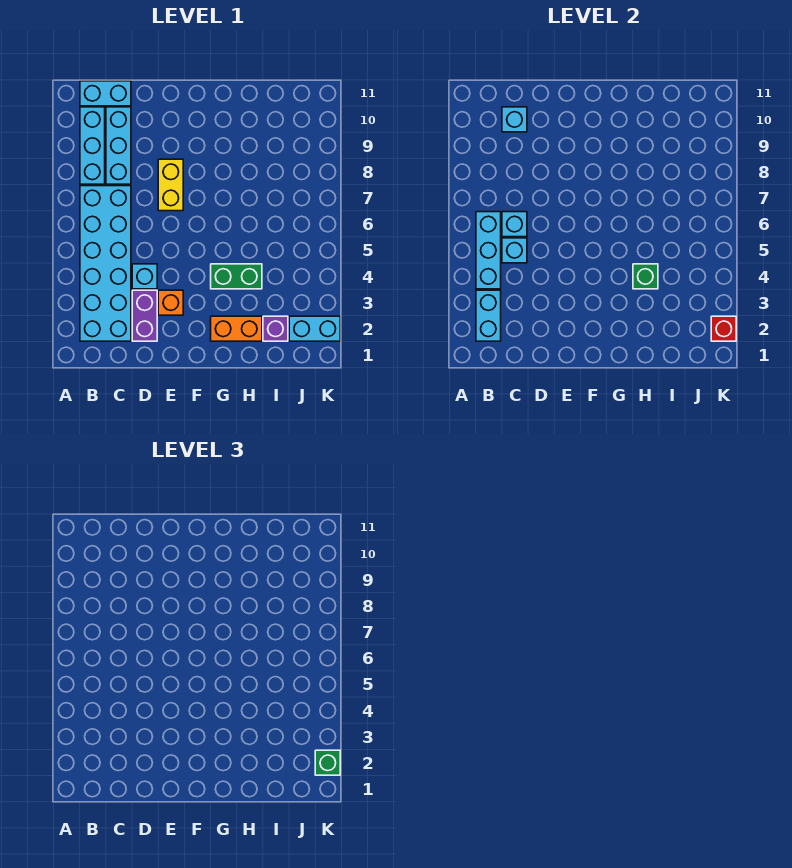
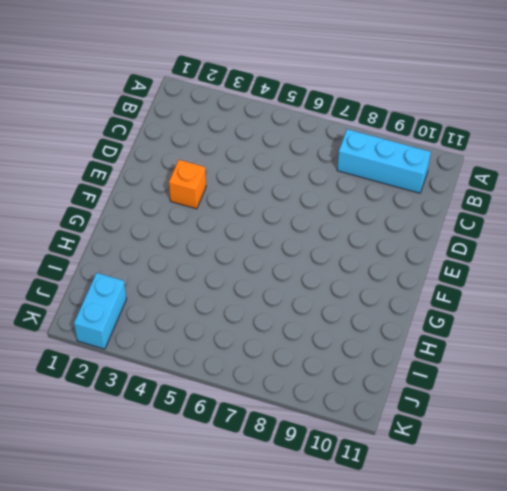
none -> cyan 2x6 brick [80,186,131,341]
none -> cyan 1x2 brick [80,81,131,106]
none -> cyan 1x3 brick [106,107,131,184]

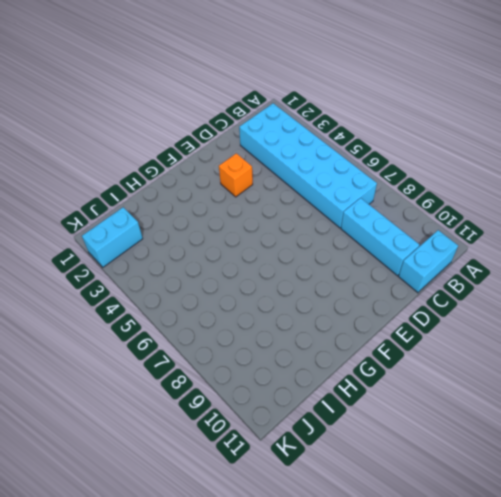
none -> cyan 1x3 brick [80,107,105,184]
none -> purple 1x2 brick [132,290,157,341]
none -> cyan 1x1 brick [132,264,157,289]

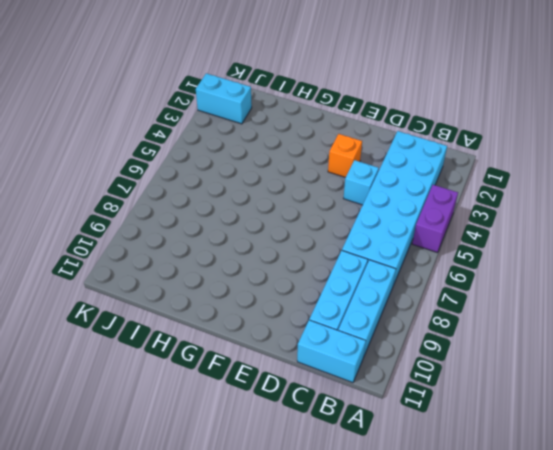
purple 1x2 brick [412,185,458,253] -> purple 1x2 brick moved to [132,290,157,341]
none -> yellow 1x2 brick [158,159,183,211]
none -> orange 1x2 brick [211,316,262,341]
none -> green 1x2 brick [211,264,262,289]

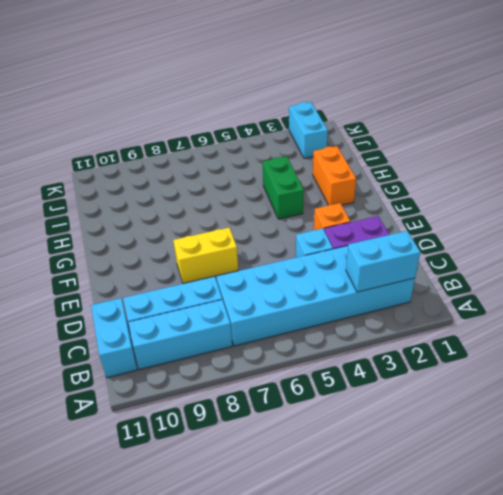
none -> purple 1x1 brick [263,316,288,341]
none -> cyan 1x3 brick [476,212,501,289]
none -> cyan 1x1 brick [502,238,527,263]

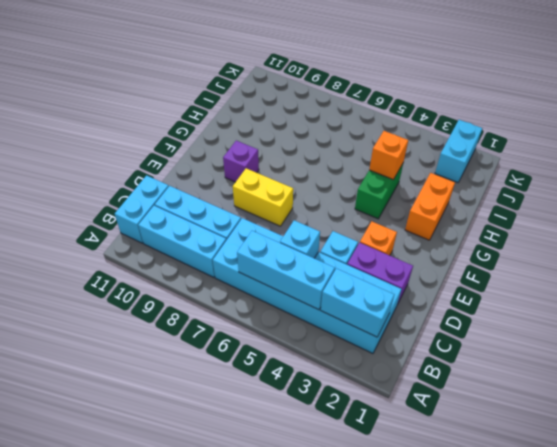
purple 1x1 brick [223,141,259,182] -> purple 1x1 brick moved to [263,316,288,341]
orange 1x1 brick [369,131,408,180] -> green 1x1 brick [633,264,658,289]
none -> cyan 1x1 brick [502,212,527,237]
none -> cyan 1x1 brick [502,107,527,132]
none -> red 1x1 brick [711,316,736,341]

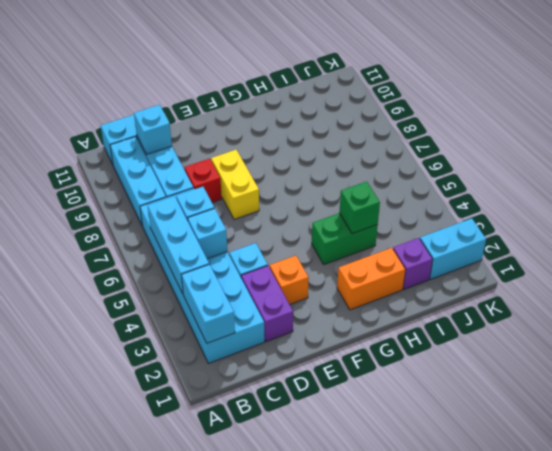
red 1x1 brick [184,159,222,203] -> red 1x1 brick moved to [711,316,736,341]
none -> green 1x1 brick [315,750,340,775]

